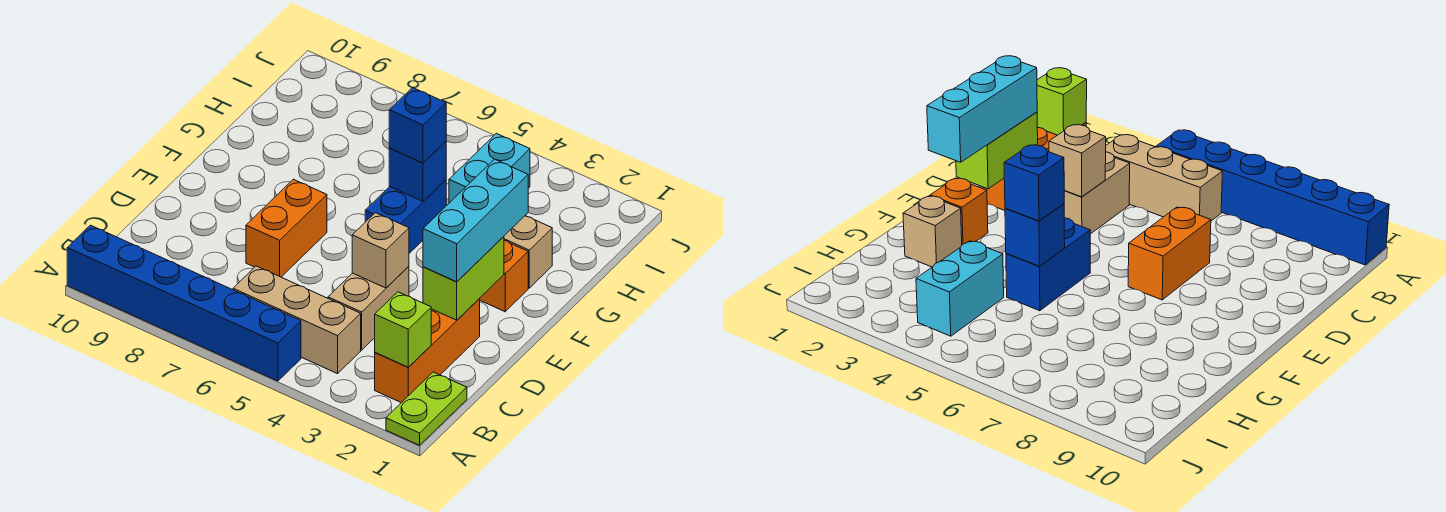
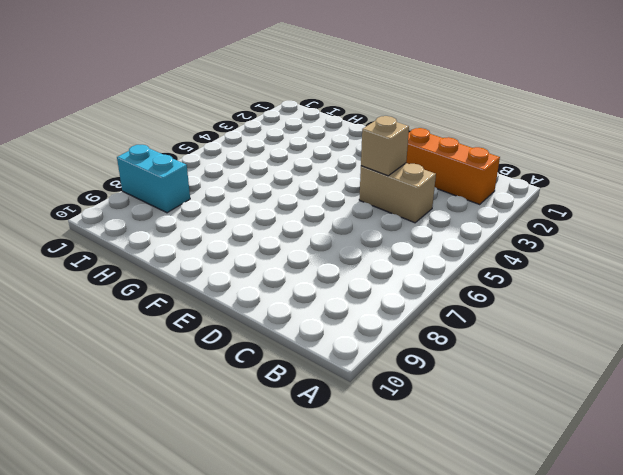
cyan 1x2 brick [117,145,190,213] -> cyan 1x2 brick moved to [449,133,530,203]
none -> lime 1x2 plate [386,372,467,445]
none -> blue 1x6 brick [67,225,301,381]
none -> tan 1x3 brick [233,266,361,374]

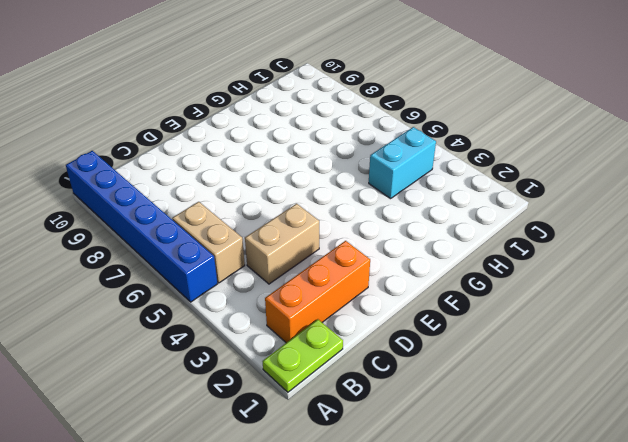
tan 1x2 brick [172,202,245,283] -> tan 1x3 brick [233,266,361,374]
none -> orange 1x2 brick [246,179,327,277]
none -> orange 1x1 brick [479,240,528,312]
none -> blue 1x2 brick [365,180,446,253]

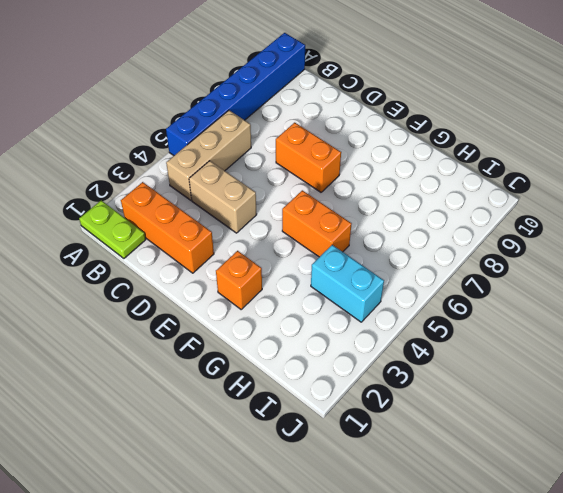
orange 1x2 brick [282,190,351,257] -> blue 1x2 brick [365,180,446,253]
none -> tan 1x1 brick [504,216,552,288]
none -> lime 1x1 brick [375,292,431,367]
none -> lime 1x2 brick [423,237,504,320]

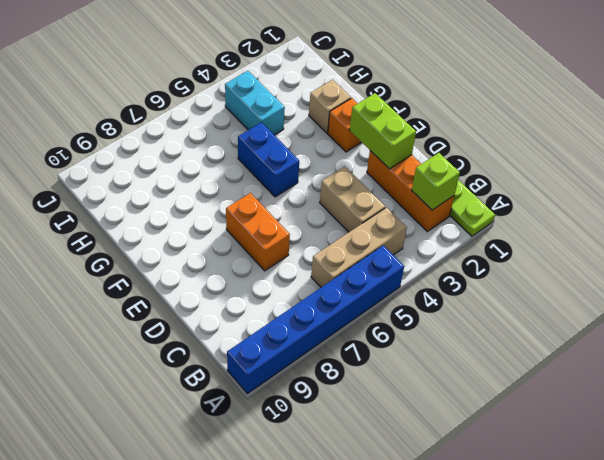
none -> tan 1x1 brick [352,213,409,288]
none -> blue 1x1 brick [389,141,446,201]
none -> cyan 1x3 brick [423,159,528,282]

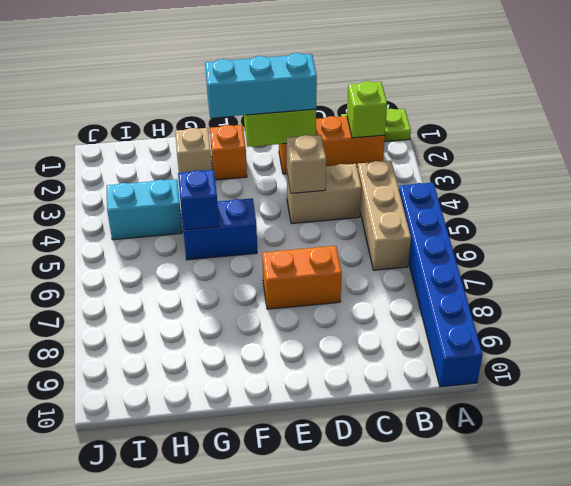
none -> blue 1x1 brick [389,88,446,163]

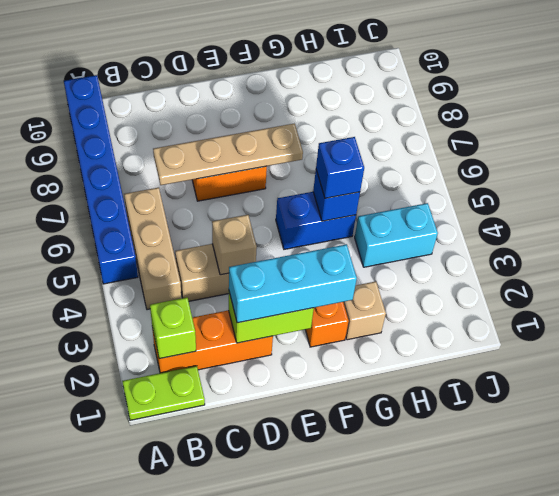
tan 1x4 plate [153,124,303,185] -> none

